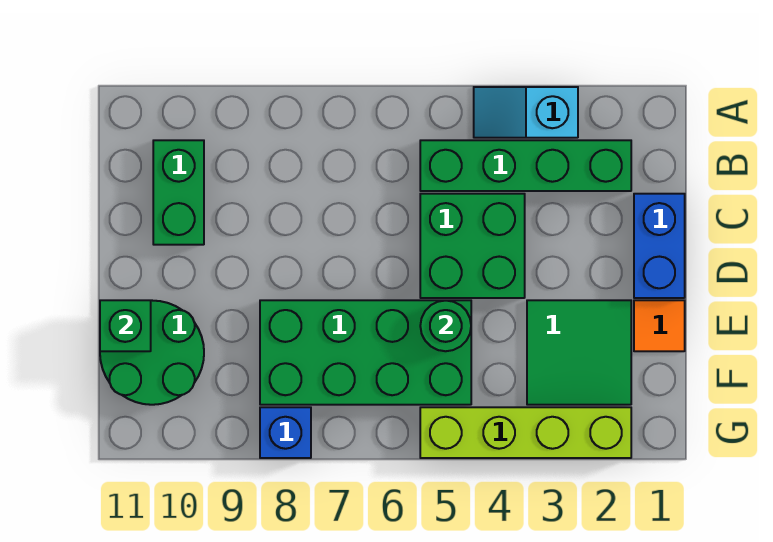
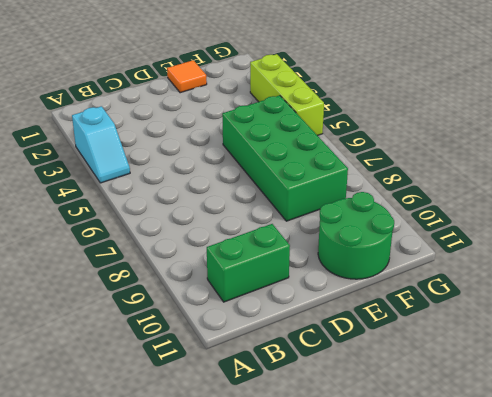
lime 1x3 brick [250,54,324,136] -> lime 1x4 brick [420,407,631,458]
none -> green 1x4 brick [420,140,631,191]
none -> blue 1x2 brick [634,194,685,298]
none -> green 2x2 brick [420,194,525,298]

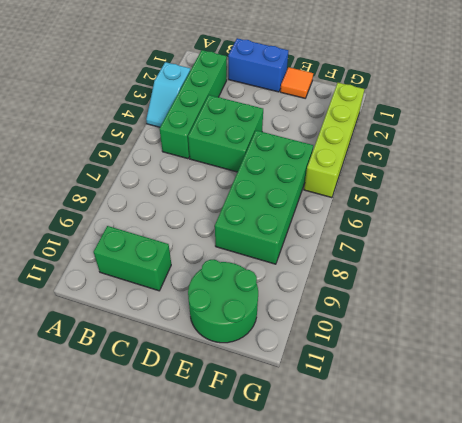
none -> green 2x2 tile [527,300,631,405]
none -> blue 1x1 brick [260,407,311,458]
none -> green 1x1 round brick [420,300,471,351]

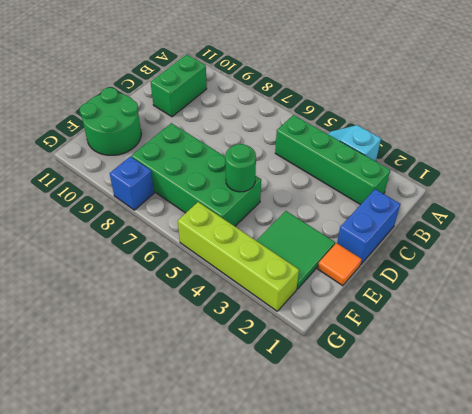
none -> green 2x2 brick [420,194,525,298]
none -> green 1x1 brick [100,300,151,351]

